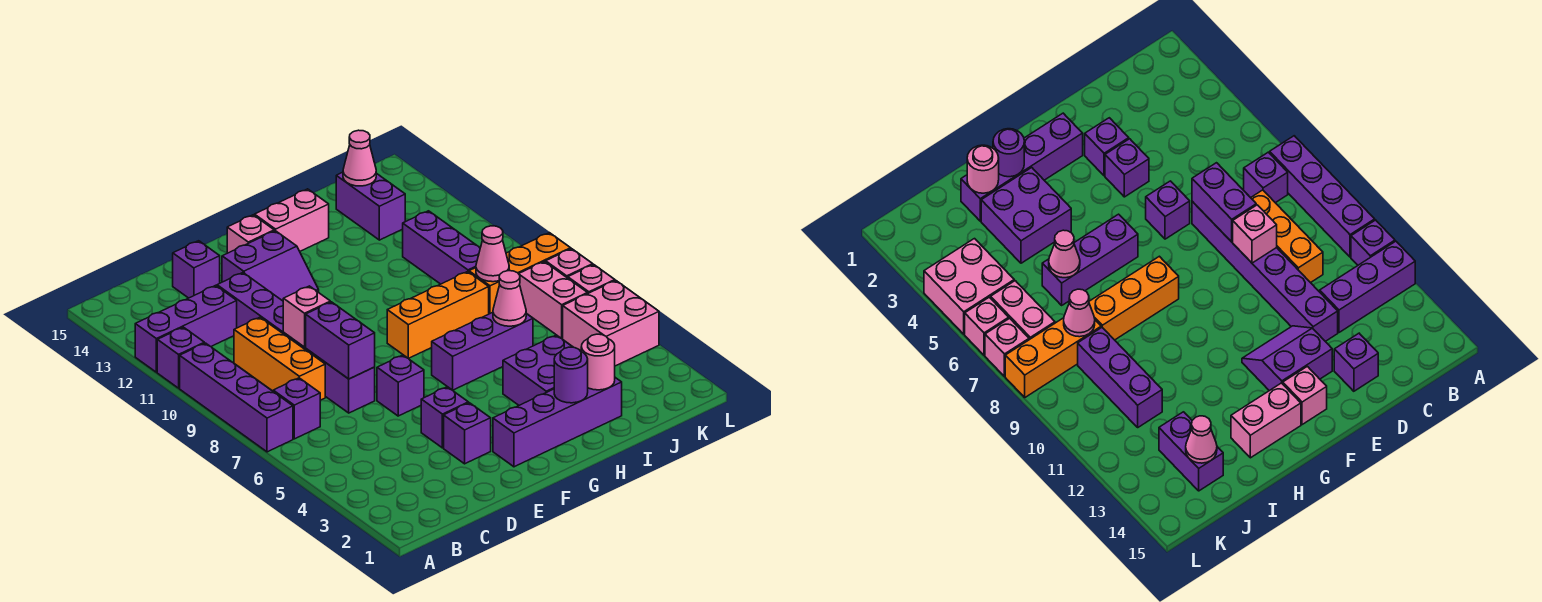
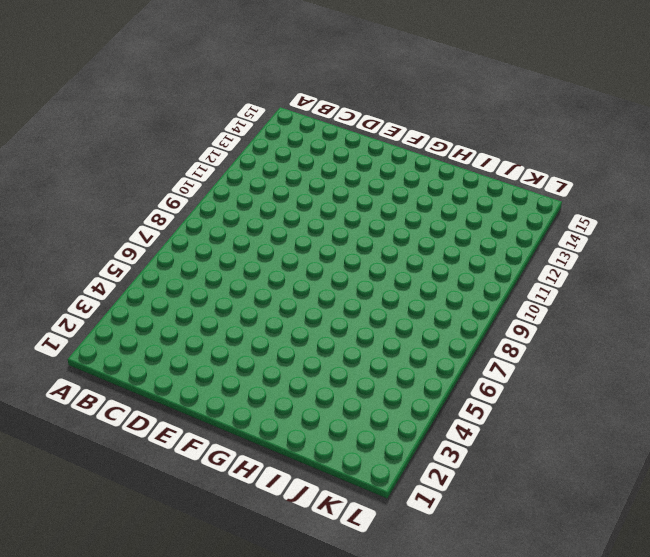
none -> purple 1x4 brick [180,343,293,452]
none -> purple 1x1 brick [157,327,204,388]
none -> purple 1x3 brick [135,285,237,372]
none -> purple 1x1 brick [273,378,320,439]

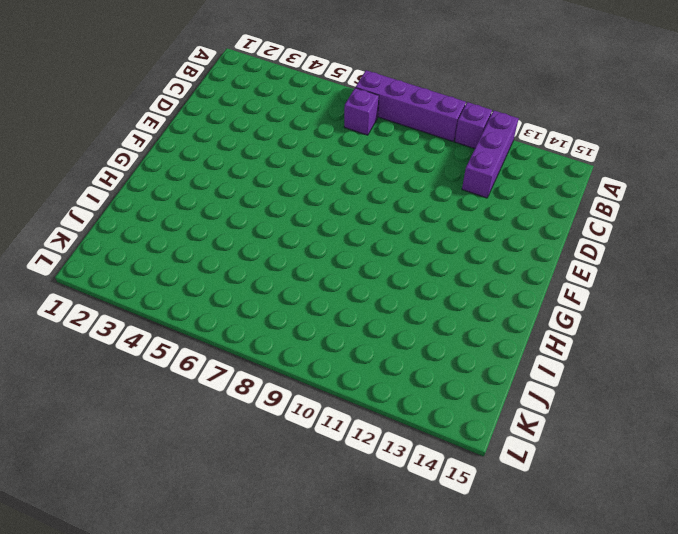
none -> orange 1x3 brick [234,317,325,400]
none -> purple 1x6 brick [217,273,375,413]
none -> purple 1x1 brick [173,241,220,298]
none -> purple 1x1 brick [444,403,491,464]

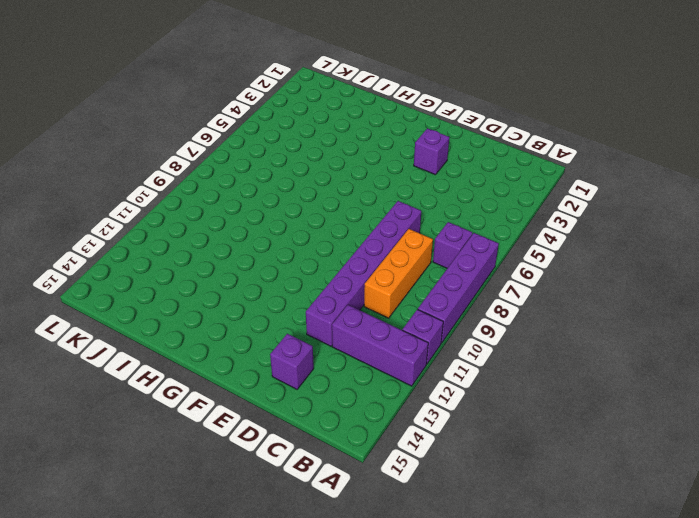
none -> purple 1x1 brick [421,387,468,448]
none -> purple 1x1 brick [377,355,424,416]
none -> purple 2x2 slope [222,231,319,301]
none -> purple 1x4 brick [493,378,622,467]

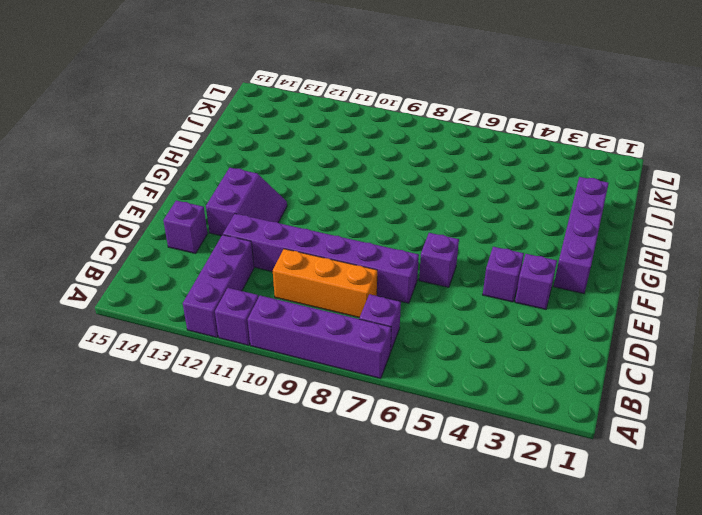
none -> pink 1x1 brick [227,215,274,253]
none -> purple 1x3 brick [432,312,533,390]
none -> orange 1x3 brick [387,272,489,358]
none -> pink 1x2 brick [255,189,329,251]

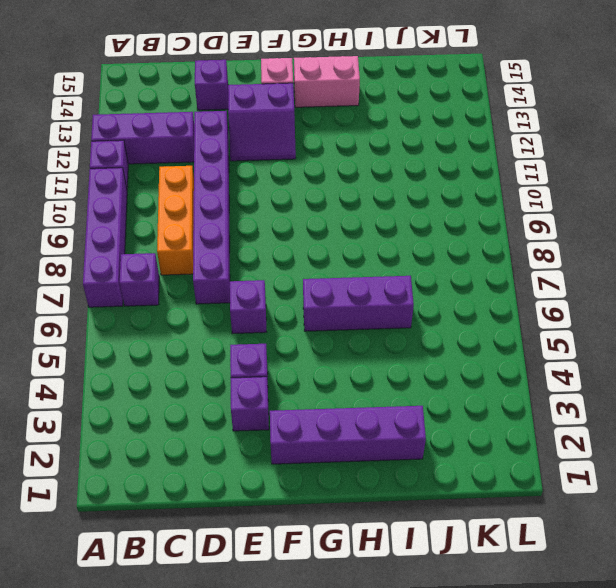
none -> orange 1x3 brick [387,272,489,358]
none -> purple 2x2 brick [503,335,572,405]
none -> orange 1x3 brick [469,233,571,314]
none -> purple 1x3 brick [403,211,480,284]

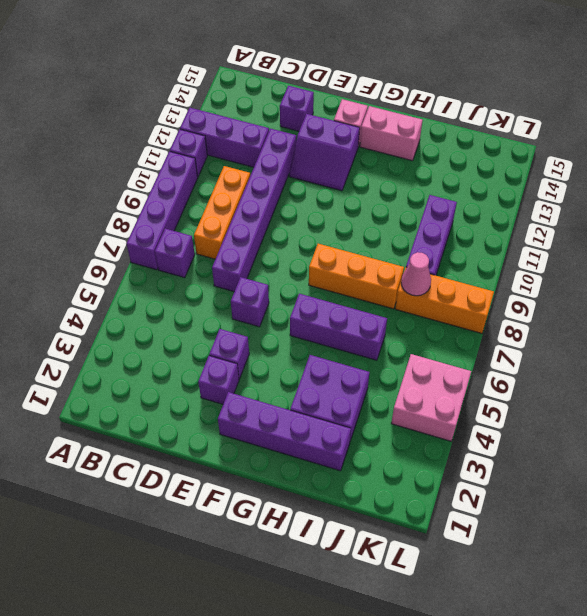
none -> purple 1x2 brick [336,172,405,240]
none -> pink 1x2 brick [519,262,588,338]
none -> pink 1x1 brick [568,265,615,293]
none -> pink 1x1 brick [546,249,593,278]

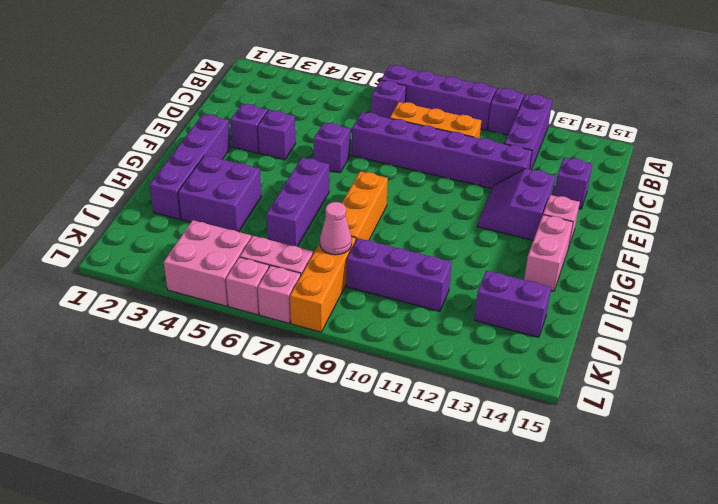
none -> purple 1x2 brick [306,302,375,379]
none -> pink 1x1 brick [283,286,330,347]
none -> purple 1x1 round brick [554,347,588,403]
none -> pink 1x1 round brick [581,334,615,390]

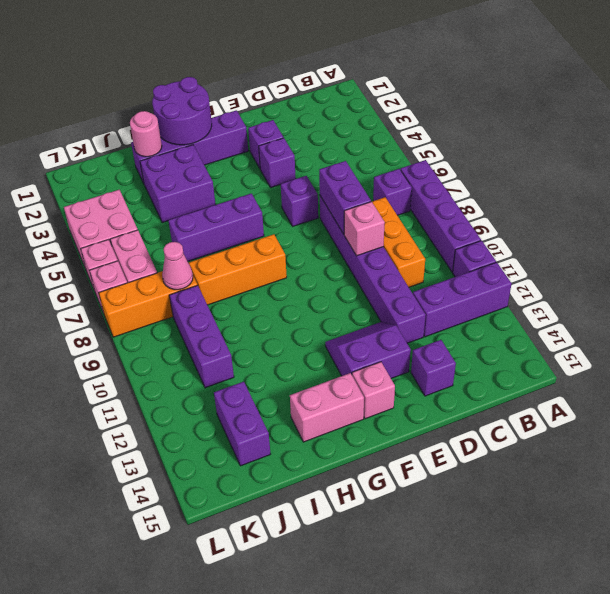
purple 2x2 round brick [152,77,212,145] -> purple 1x1 round brick [554,347,588,403]
none -> pink 1x1 cone [493,271,526,326]
none -> pink 1x1 cone [343,130,376,186]

